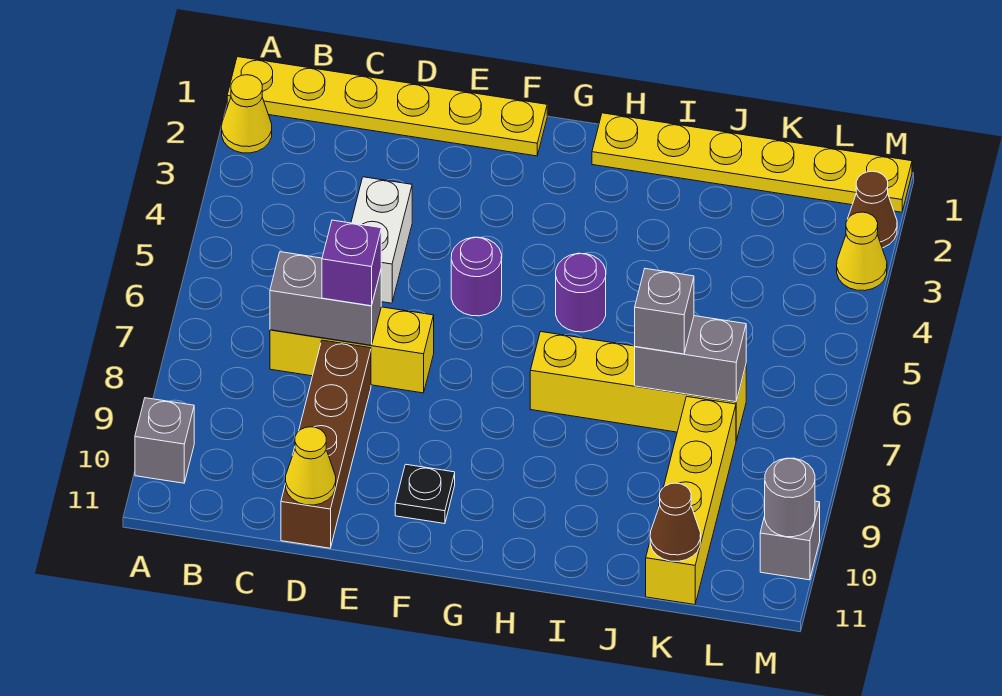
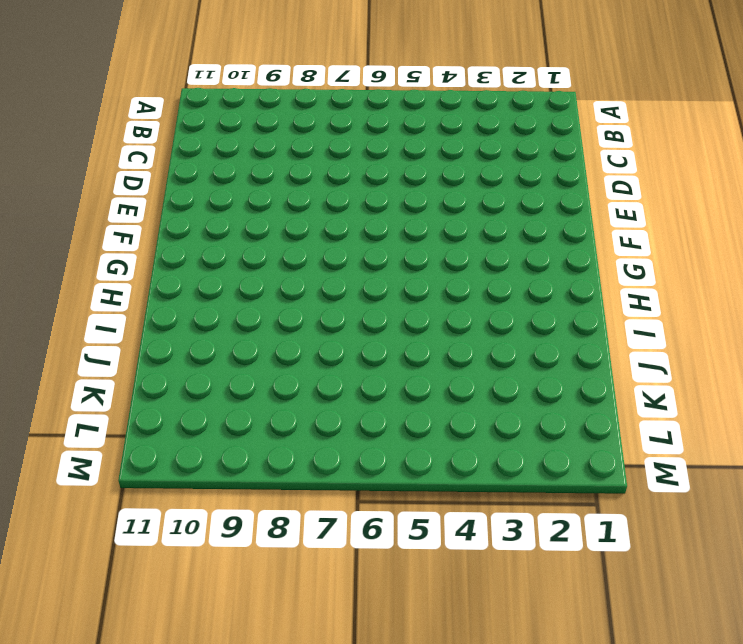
none -> yellow 1x6 plate [227,57,547,156]
none -> yellow 1x1 cone [222,75,272,153]
none -> grey 1x1 brick [135,398,194,483]

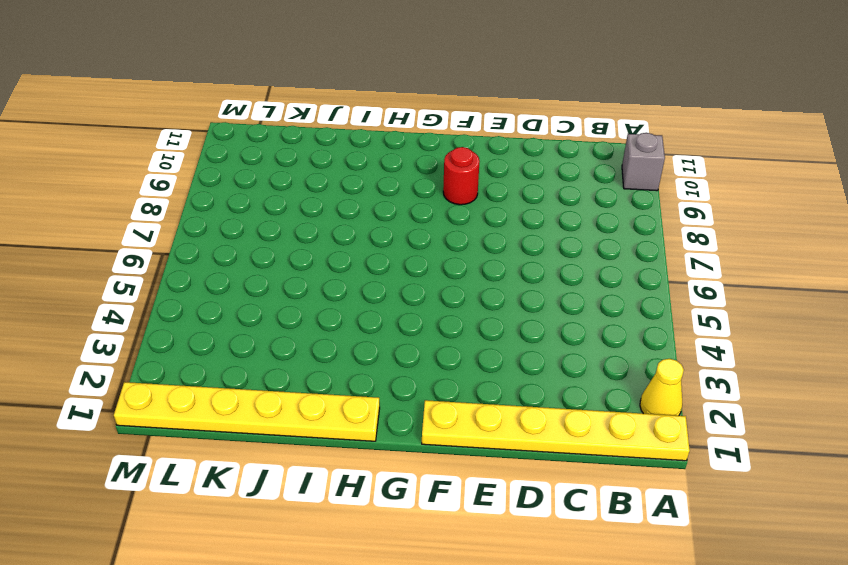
red 1x1 round brick [443,147,480,205] -> none
none -> yellow 1x3 brick [270,307,434,393]
none -> white 1x2 brick [351,177,412,303]
none -> brown 1x4 brick [281,340,371,548]

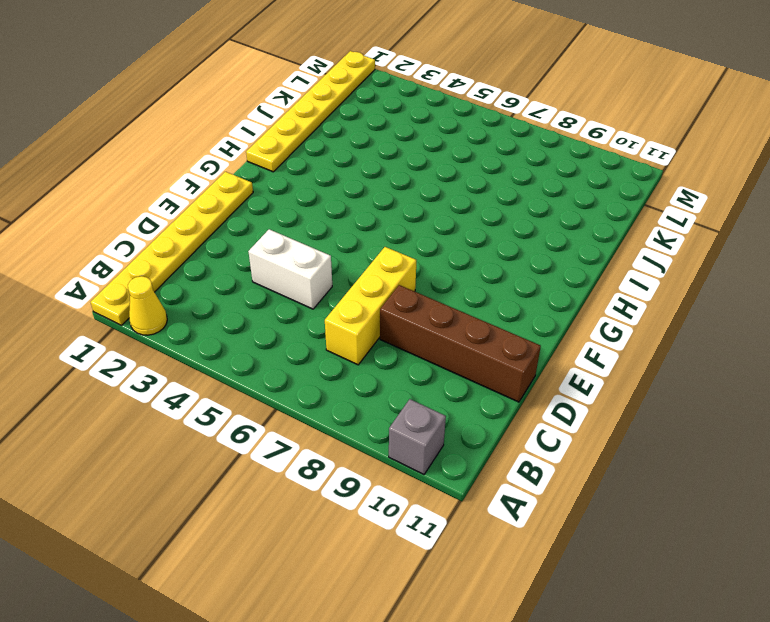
none -> purple 1x1 round brick [451,237,502,316]
none -> black 1x1 plate [395,464,455,524]
none -> purple 1x1 round brick [556,253,606,332]

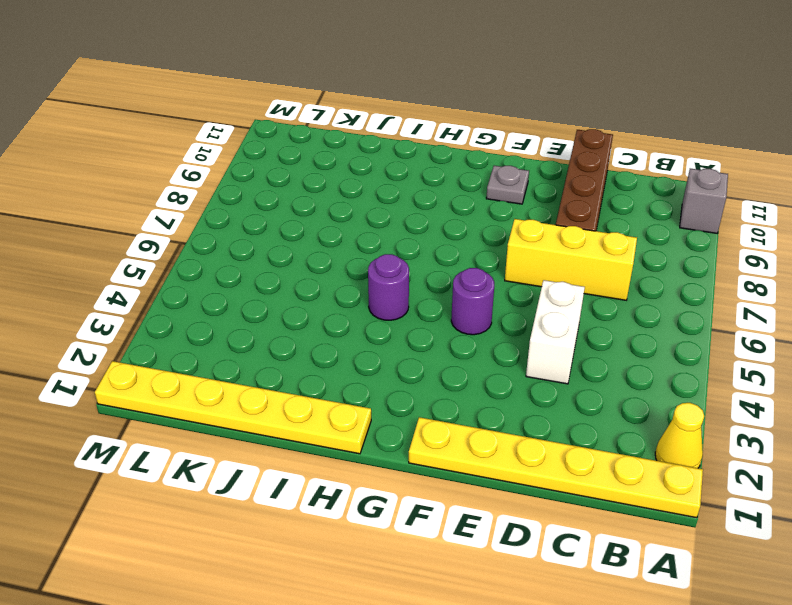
grey 1x1 plate [486,166,529,204] -> black 1x1 plate [395,464,455,524]
none -> yellow 1x4 brick [530,332,746,441]
none -> yellow 1x4 brick [646,397,736,605]
none -> brown 1x1 cone [848,171,897,248]

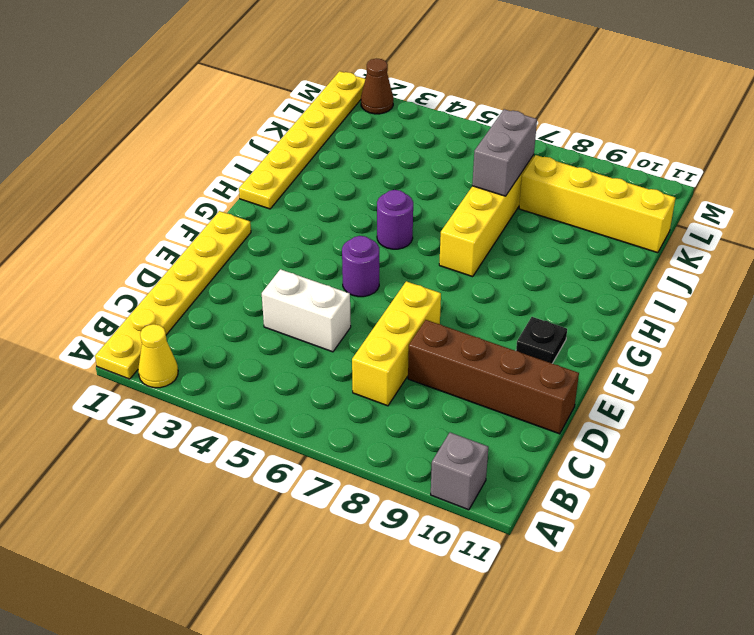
none -> yellow 1x1 cone [837,212,887,291]
none -> grey 1x1 brick [760,501,820,580]
none -> grey 1x2 brick [270,252,381,345]

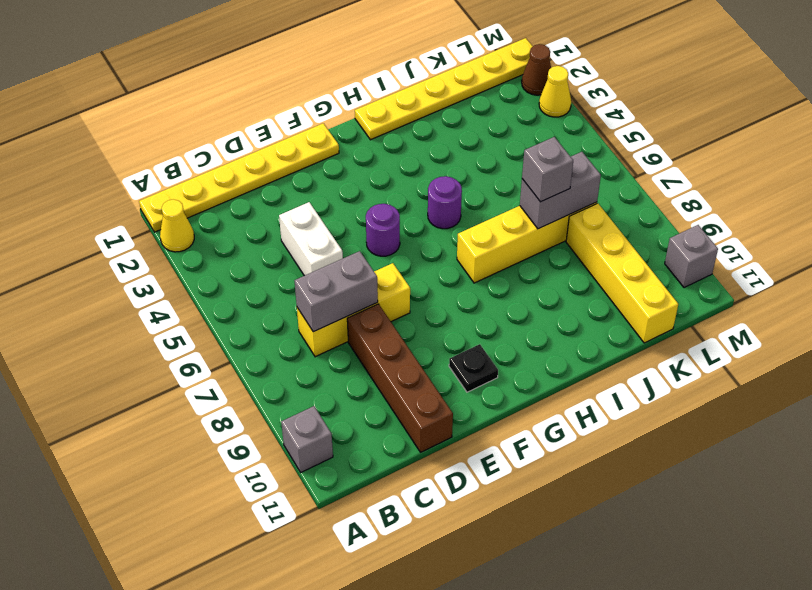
none -> yellow 1x1 cone [286,427,336,505]
none -> brown 1x1 cone [650,483,701,561]
none -> grey 1x1 round brick [765,458,815,537]

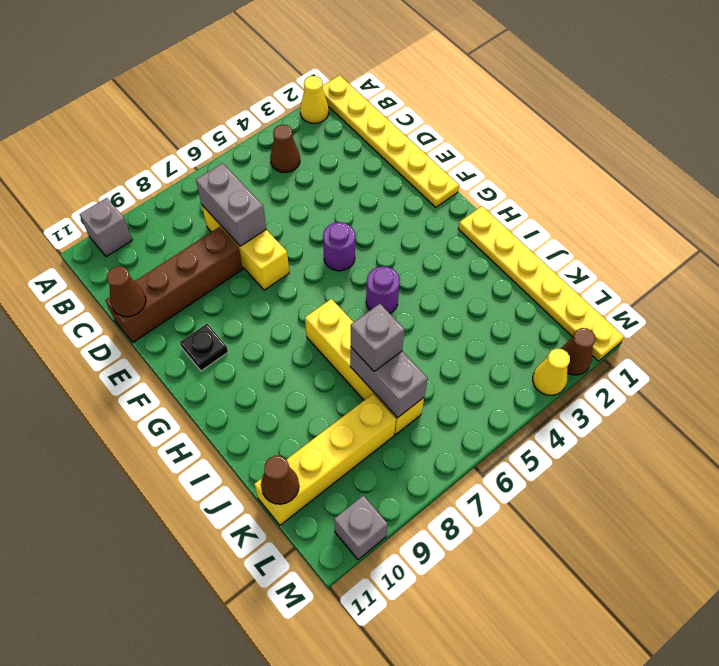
brown 1x1 cone [270,125,300,172] -> none
brown 1x1 cone [107,266,146,317] -> yellow 1x1 cone [286,427,336,505]
none -> white 1x2 brick [351,177,412,303]
none -> grey 1x1 round brick [765,458,815,537]
none -> purple 1x1 brick [322,220,381,306]

